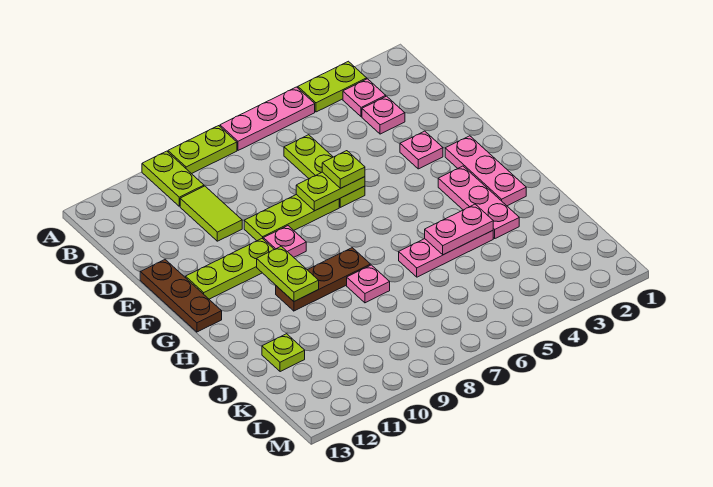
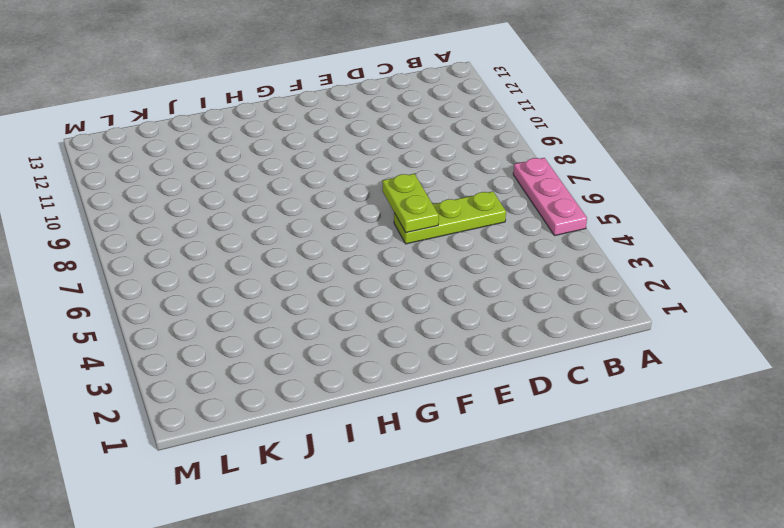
none -> lime 1x2 plate [298,61,367,112]
none -> lime 1x2 plate [168,126,237,174]
none -> lime 1x2 plate [142,151,204,206]

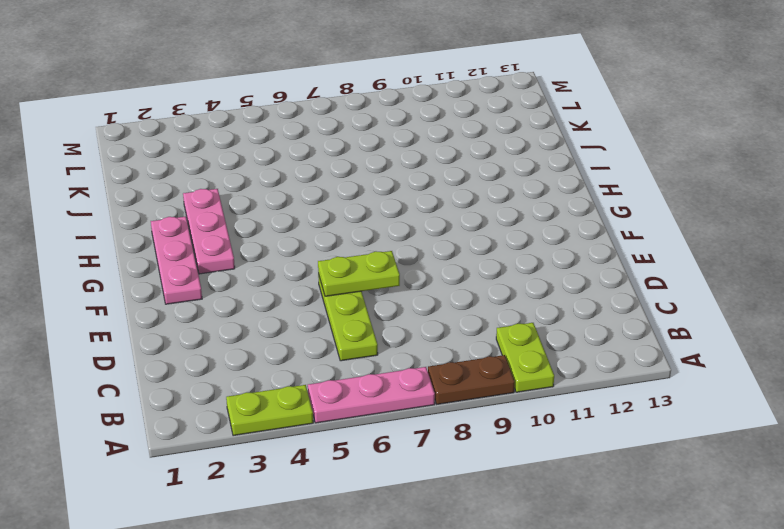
brown 1x2 plate [428,355,515,404] -> lime 1x2 plate [168,126,237,174]
none -> pink 1x1 plate [343,79,386,117]
none -> pink 1x1 plate [362,96,405,134]
none -> lime 1x2 tile [180,186,242,241]

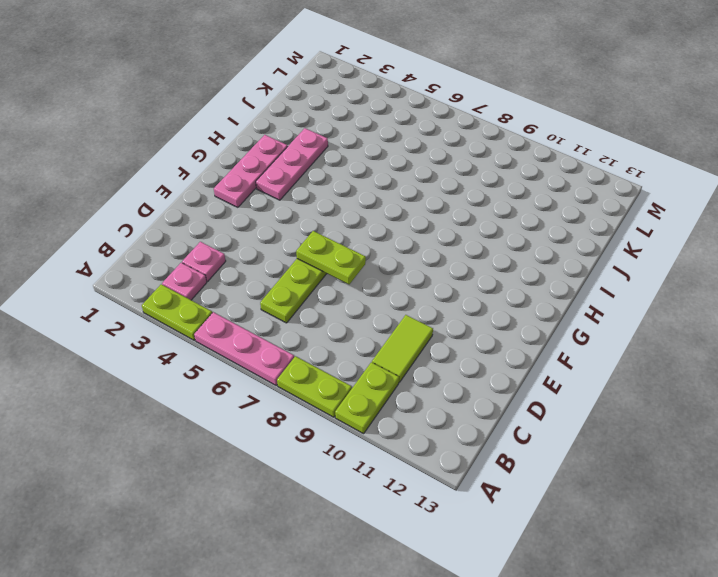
none -> pink 1x1 plate [400,131,443,169]
none -> lime 1x3 plate [244,194,339,241]
none -> brown 1x3 plate [140,260,222,332]

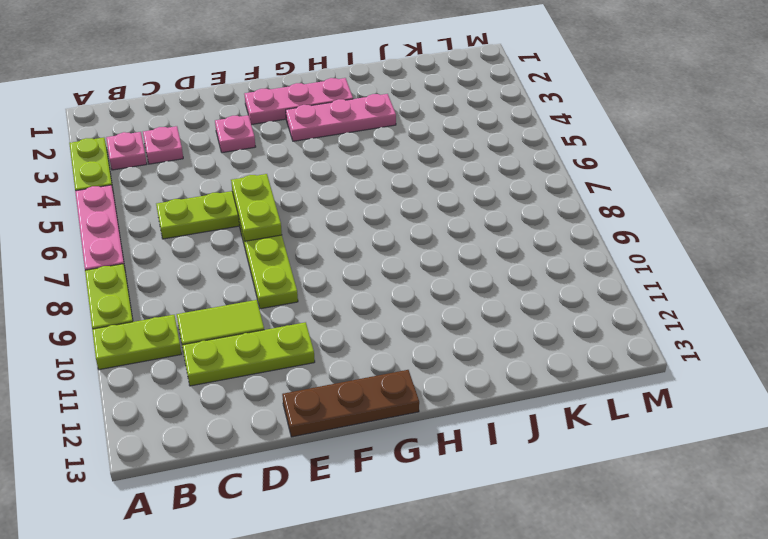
lime 1x3 plate [182,322,315,386] -> lime 1x3 plate turned to [186,239,274,299]
none -> pink 1x1 plate [263,226,306,257]
none -> brown 1x3 plate [276,248,370,311]
none -> pink 1x3 plate [399,231,493,277]

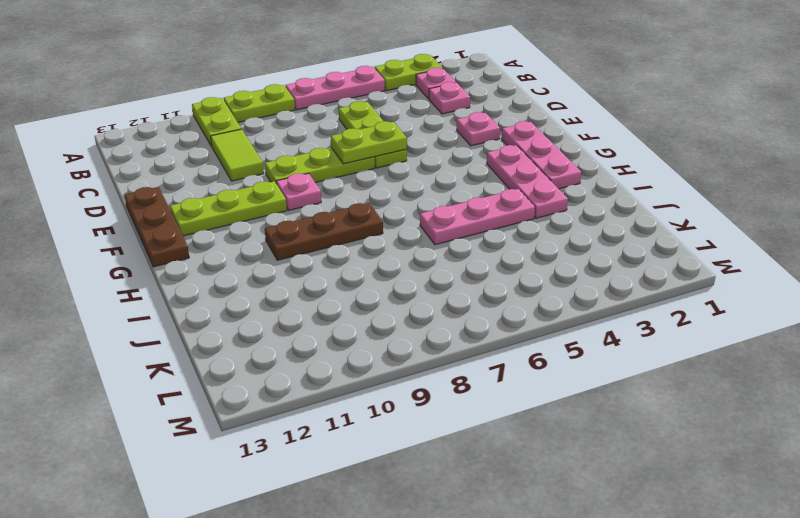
none -> pink 1x1 plate [347,265,390,303]
none -> lime 1x1 plate [262,334,305,372]
none -> lime 1x2 plate [257,246,319,301]

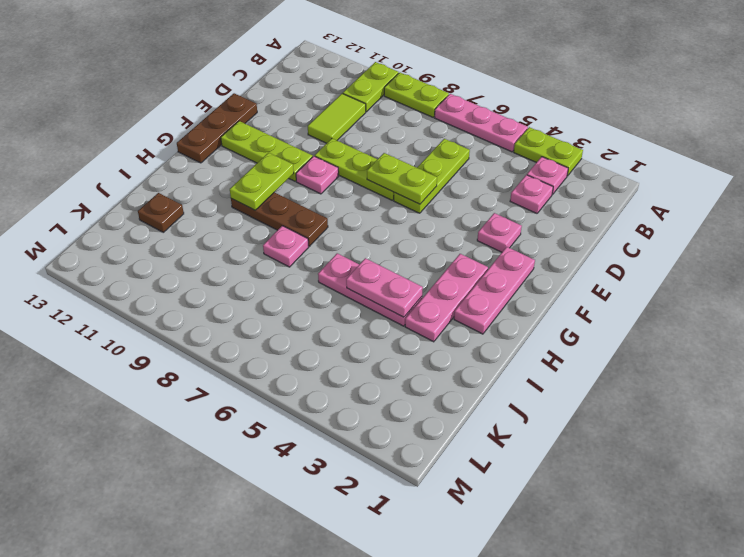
brown 1x1 plate [138,193,184,232] -> lime 1x1 plate [262,334,305,372]
none -> lime 1x1 plate [322,151,365,188]

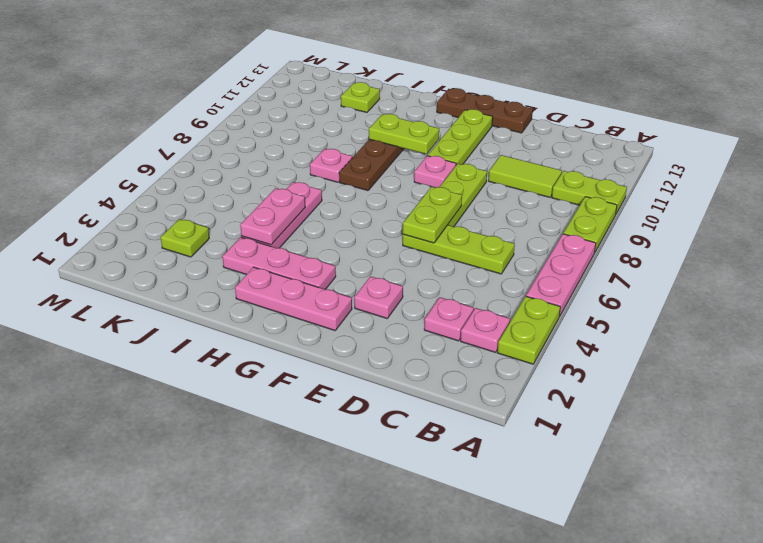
lime 1x1 plate [161,219,209,257] -> lime 1x1 plate moved to [322,151,365,188]

